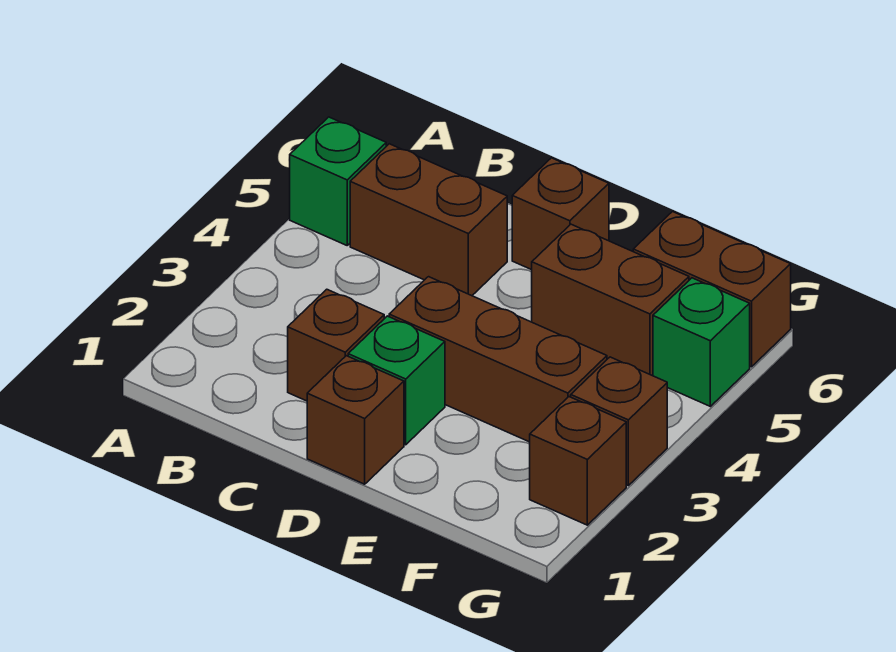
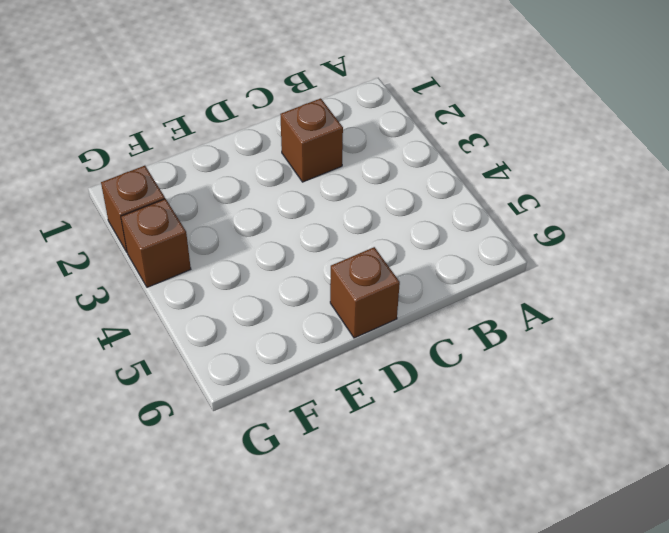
none -> green 1x1 brick [290,117,386,245]
none -> brown 1x2 brick [350,144,507,296]
none -> brown 1x1 brick [307,356,404,484]

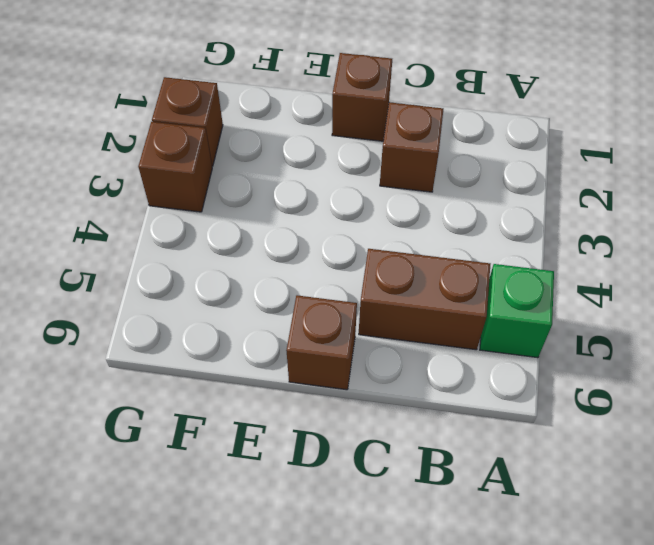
none -> green 1x1 brick [348,316,445,445]
none -> brown 1x3 brick [389,277,607,442]
none -> brown 1x2 brick [532,224,689,376]

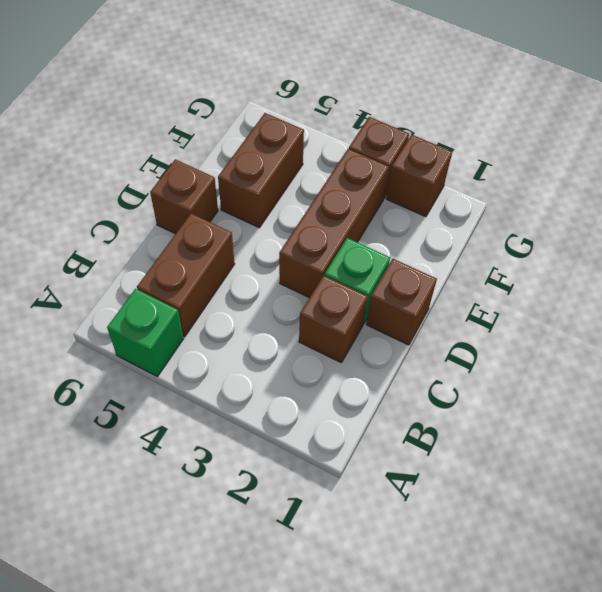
none -> brown 1x2 brick [633,212,791,367]
none -> green 1x1 brick [653,278,750,406]

